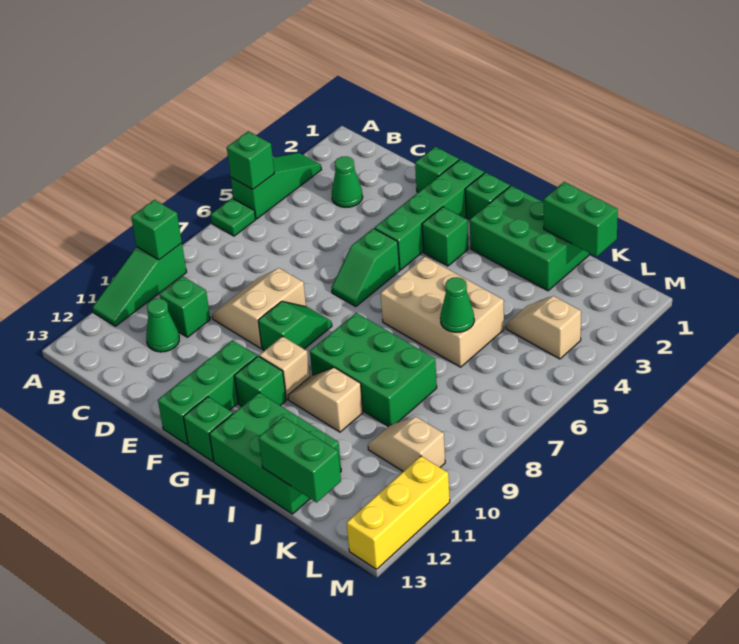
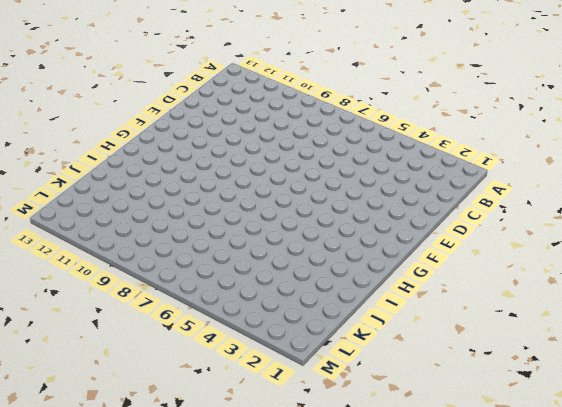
none -> green 1x3 slope [231,153,321,219]
none -> green 1x1 plate [211,198,256,236]
none -> green 1x3 slope [92,243,187,326]
none -> green 1x1 cone [332,156,363,207]

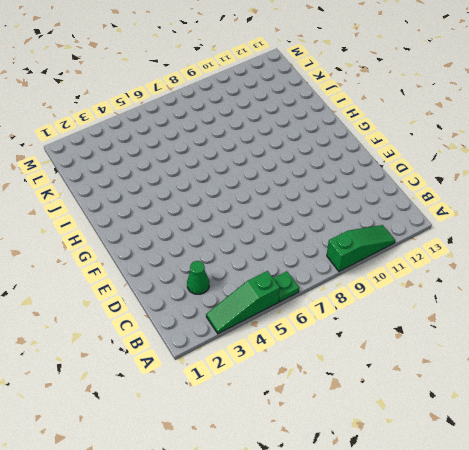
none -> green 1x1 brick [160,277,210,337]
none -> green 1x1 cone [146,299,179,352]
none -> tan 2x2 slope [212,268,306,348]
none -> green 1x1 brick [415,147,459,192]

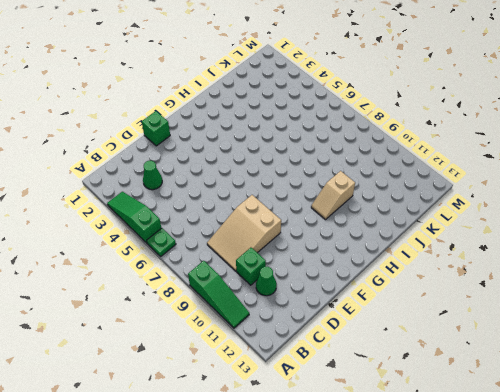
tan 2x3 slope [207,195,281,271] -> tan 2x2 slope [212,268,306,348]
none -> green 1x4 brick [375,159,484,270]
none -> green 1x2 slope [332,228,400,307]
none -> green 1x2 slope [258,301,332,351]
none -> green 1x3 brick [158,341,257,445]

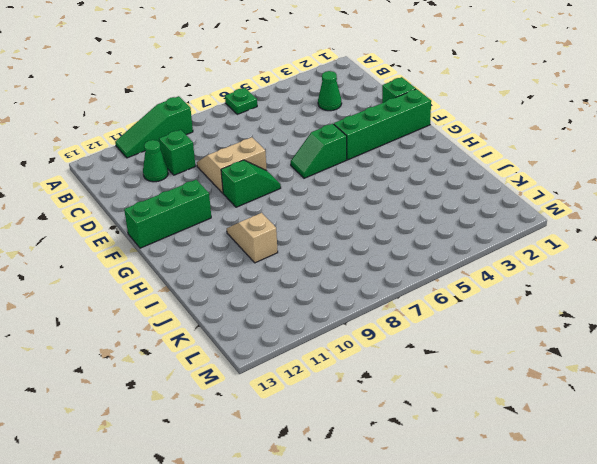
none -> green 1x3 slope [231,153,321,219]
none -> green 1x1 brick [465,172,510,220]
none -> green 1x1 brick [422,207,468,266]
none -> tan 1x1 brick [259,336,310,399]

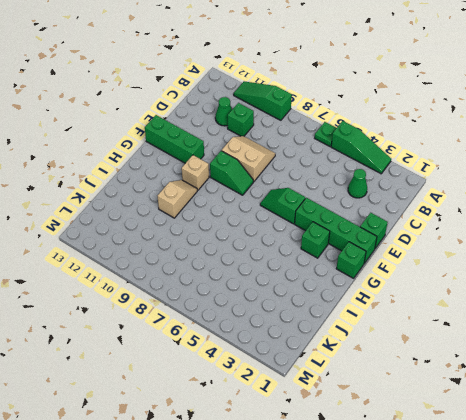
none -> green 1x1 brick [234,356,286,407]
none -> green 1x1 brick [183,397,233,461]
none -> green 2x3 brick [470,186,589,291]
none -> tan 2x3 brick [381,257,504,367]

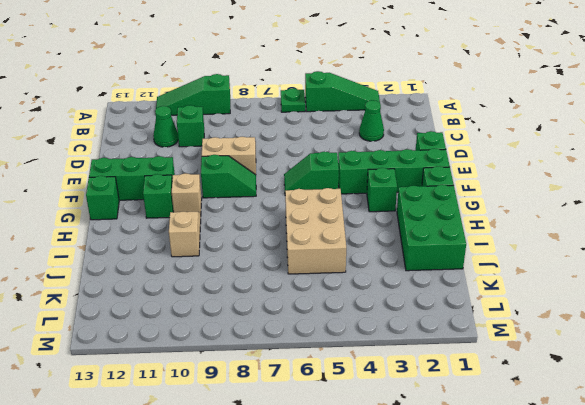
none -> green 2x3 brick [310,313,437,427]
none -> green 2x3 brick [209,393,341,514]
none -> tan 1x2 slope [506,296,581,359]
none -> tan 1x2 slope [368,417,445,471]

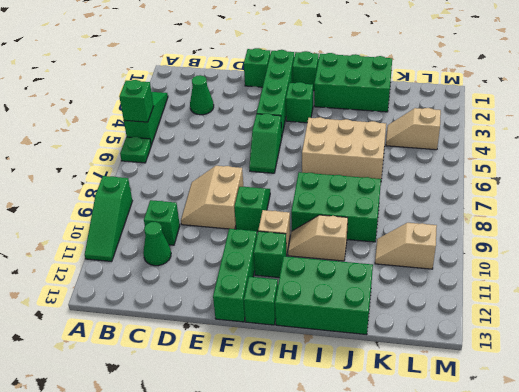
none -> yellow 1x3 brick [347,456,450,569]
none -> green 1x1 brick [131,200,182,260]
none -> green 1x2 brick [544,182,618,257]
none -> green 1x1 cone [440,277,474,333]

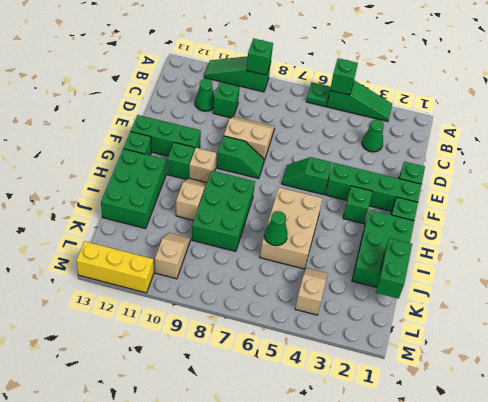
none -> green 1x2 brick [259,417,341,502]

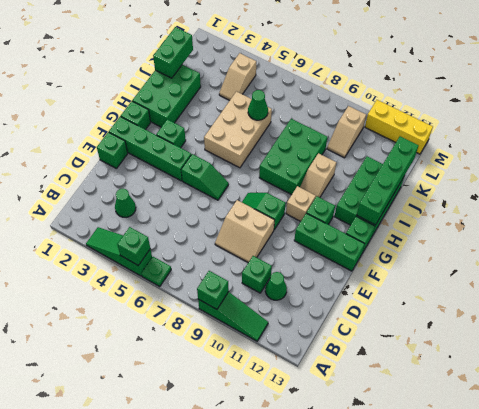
green 1x4 brick [357,136,419,225] -> green 1x2 brick [259,417,341,502]

